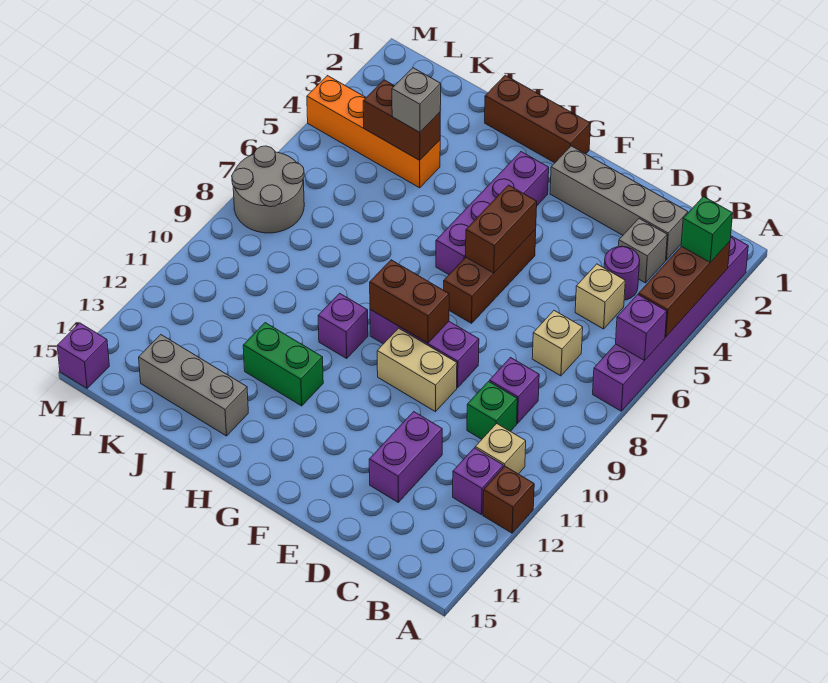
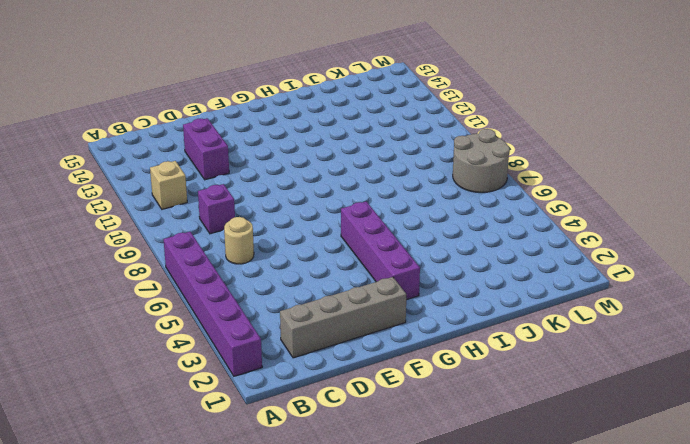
tan 1x1 round brick [224,217,254,264] -> tan 1x1 brick [532,311,583,376]
none -> brown 1x1 brick [483,466,534,533]
none -> purple 1x1 brick [453,448,503,515]
none -> grey 1x1 brick [619,219,667,283]
none -> purple 1x1 round brick [604,246,640,300]

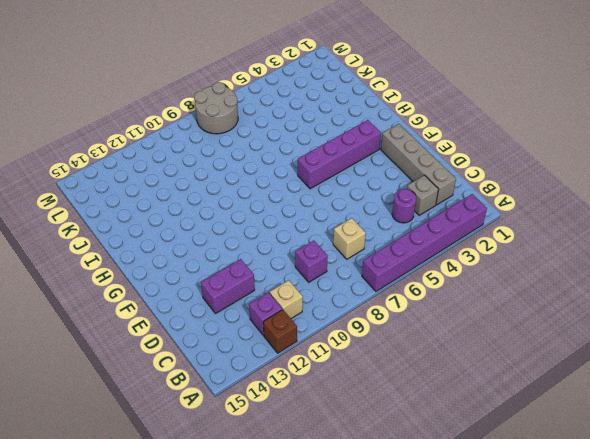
none -> tan 1x1 brick [575,264,625,329]
none -> green 1x1 brick [467,381,517,439]
none -> purple 1x3 brick [370,310,479,388]
none -> tan 1x2 brick [377,328,457,412]

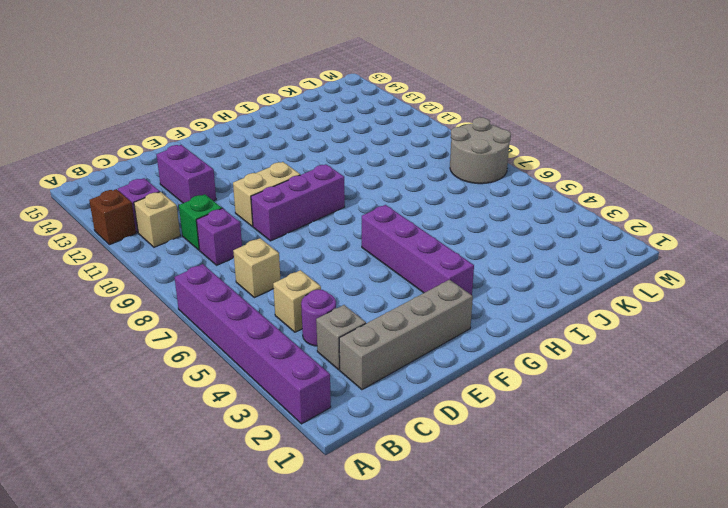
none -> brown 1x3 brick [444,229,536,323]
none -> brown 1x3 brick [485,75,591,163]
none -> purple 1x1 brick [318,293,368,358]
none -> green 1x2 brick [243,323,323,406]

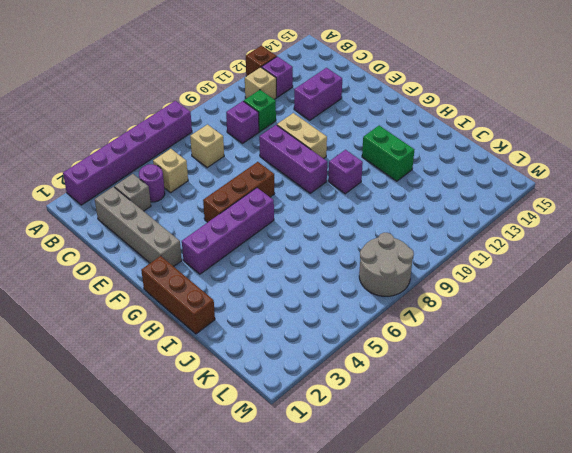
none -> grey 1x3 brick [139,335,248,436]
none -> orange 1x4 brick [307,76,440,188]
none -> purple 1x1 brick [57,323,109,388]
none -> brown 1x3 brick [639,241,730,337]

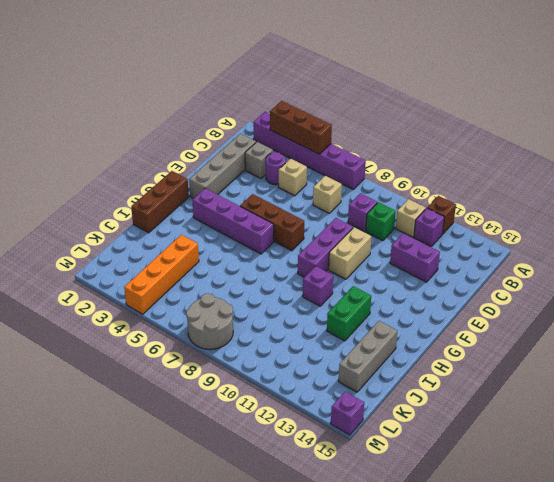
none -> purple 1x1 brick [616,294,667,361]
none -> brown 1x2 brick [466,185,537,273]
none -> brown 1x2 brick [370,260,449,343]
none -> brown 1x2 brick [363,80,440,160]

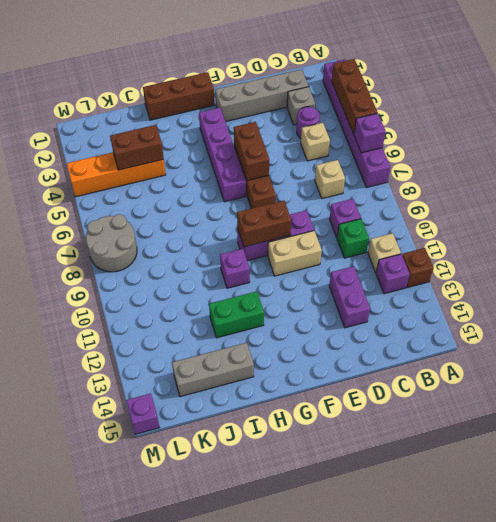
none -> green 1x1 brick [681,197,733,262]
none -> grey 1x1 brick [392,68,441,132]

